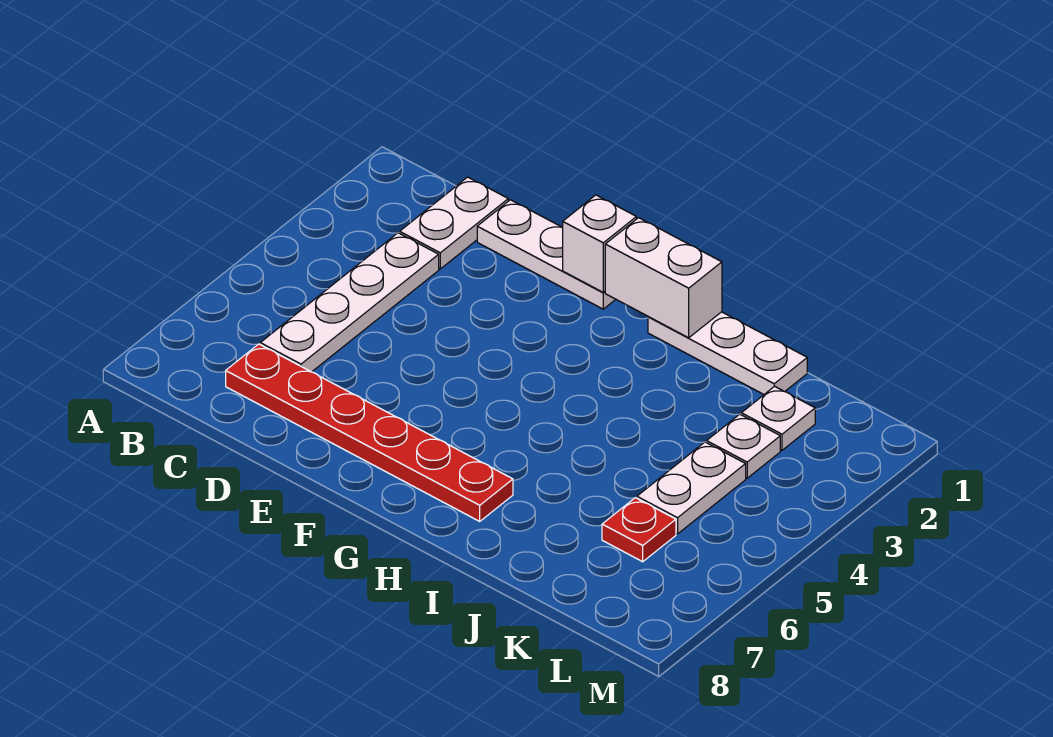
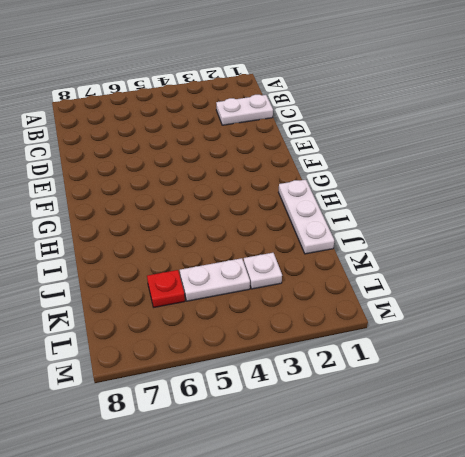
none -> white 1x4 plate [260,233,439,372]
none -> red 1x6 plate [226,344,513,521]

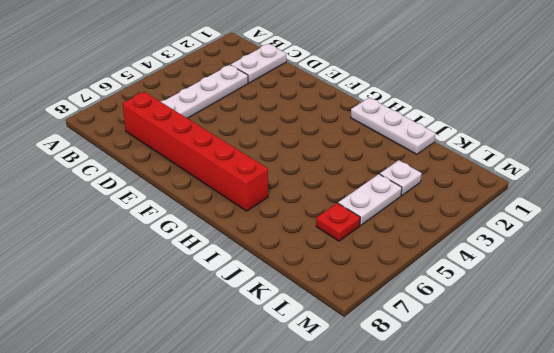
red 1x6 brick [123,92,268,211] -> red 1x6 plate [226,344,513,521]
none -> white 1x3 plate [477,200,616,309]
none -> white 1x1 plate [741,386,815,450]

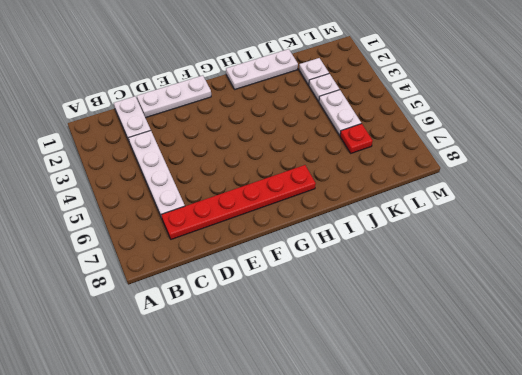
none -> white 1x1 brick [562,195,636,293]
none -> white 1x2 brick [605,218,722,338]

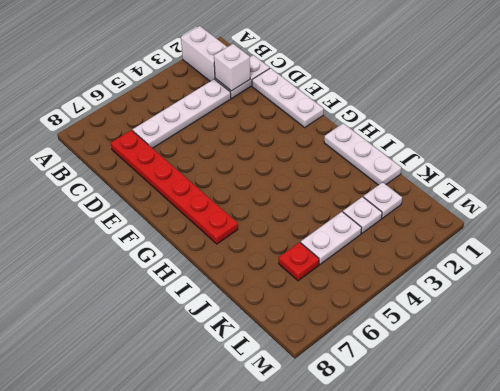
white 1x2 brick [181,26,227,81] -> white 1x2 brick moved to [605,218,722,338]
white 1x1 brick [214,44,250,91] -> white 1x1 brick moved to [562,195,636,293]

